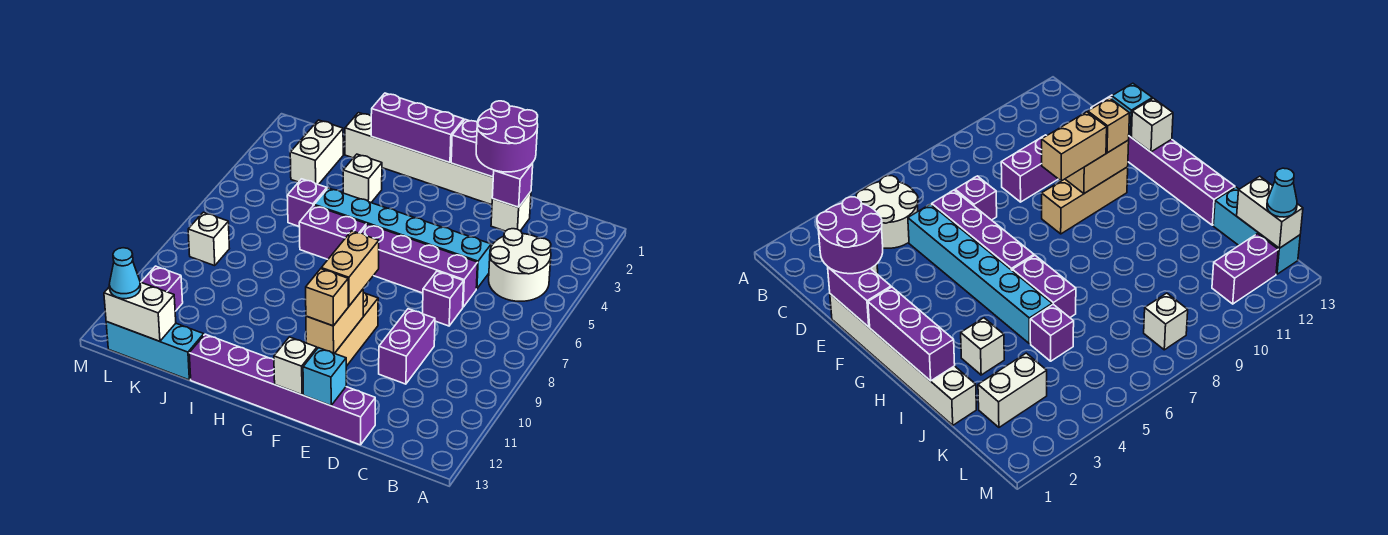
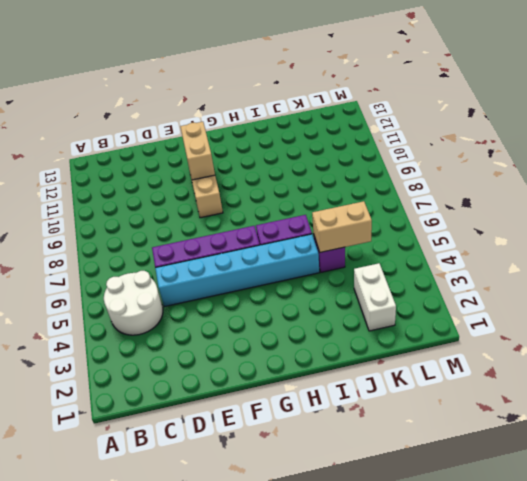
tan 1x2 brick [312,201,372,252] -> tan 1x2 brick turned to [321,231,379,306]
none -> white 1x1 brick [491,192,531,231]
none -> purple 1x1 brick [423,271,464,326]
none -> purple 1x2 brick [379,309,435,384]

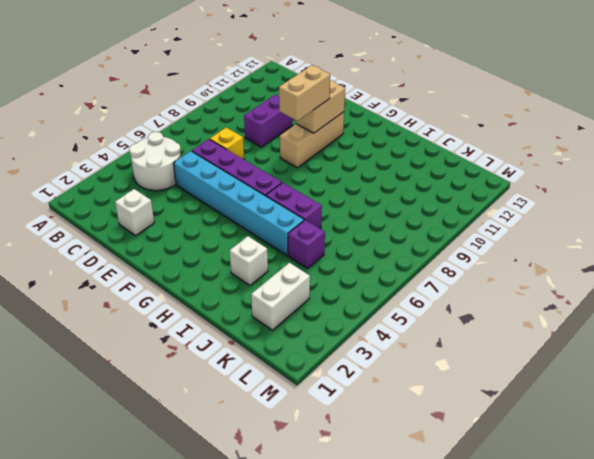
yellow 1x1 brick [210,127,244,159] -> purple 1x1 brick [423,271,464,326]
none -> purple 1x6 brick [189,334,375,445]
none -> white 1x6 brick [345,113,493,205]
none -> cyan 1x3 brick [106,322,204,380]

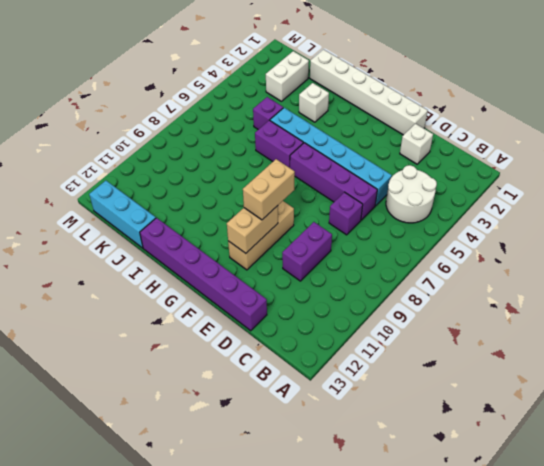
none -> white 1x1 brick [188,212,229,266]
none -> purple 1x2 brick [141,266,183,311]
none -> purple 1x1 brick [492,163,533,207]

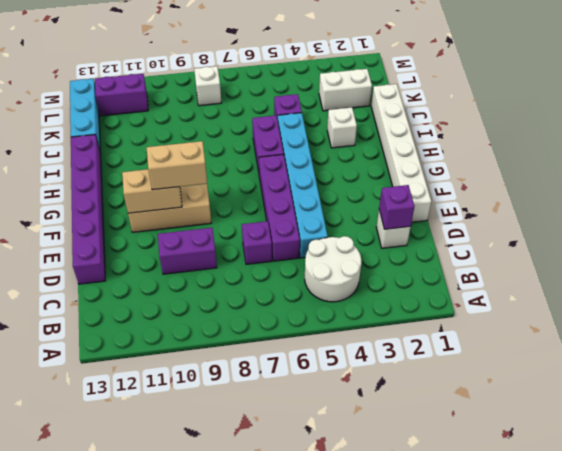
none -> purple 1x2 brick [451,119,494,177]
none -> cyan 1x1 brick [303,348,346,406]
none -> white 1x1 brick [274,337,317,395]

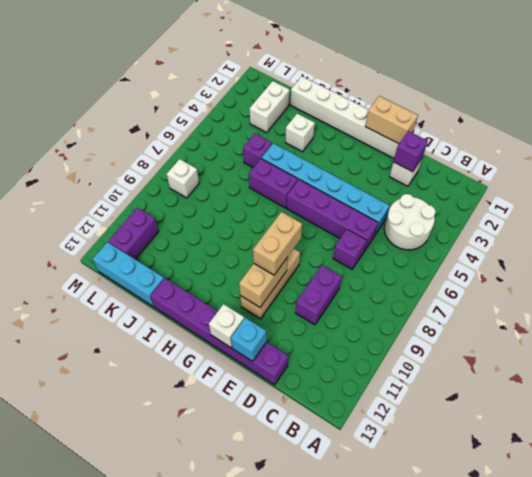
tan 1x2 brick [365,96,418,144] -> purple 1x2 brick [451,119,494,177]
none -> purple 1x3 brick [371,93,464,163]
none -> white 1x2 brick [104,282,176,341]
none -> purple 2x2 round brick [476,101,538,172]

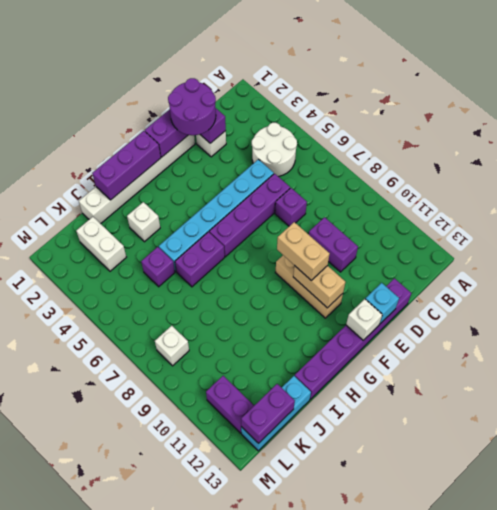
purple 1x2 brick [241,384,295,443] -> white 1x2 brick [104,282,176,341]
none -> tan 1x1 brick [306,269,348,326]
none -> cyan 1x1 cone [109,248,141,299]

